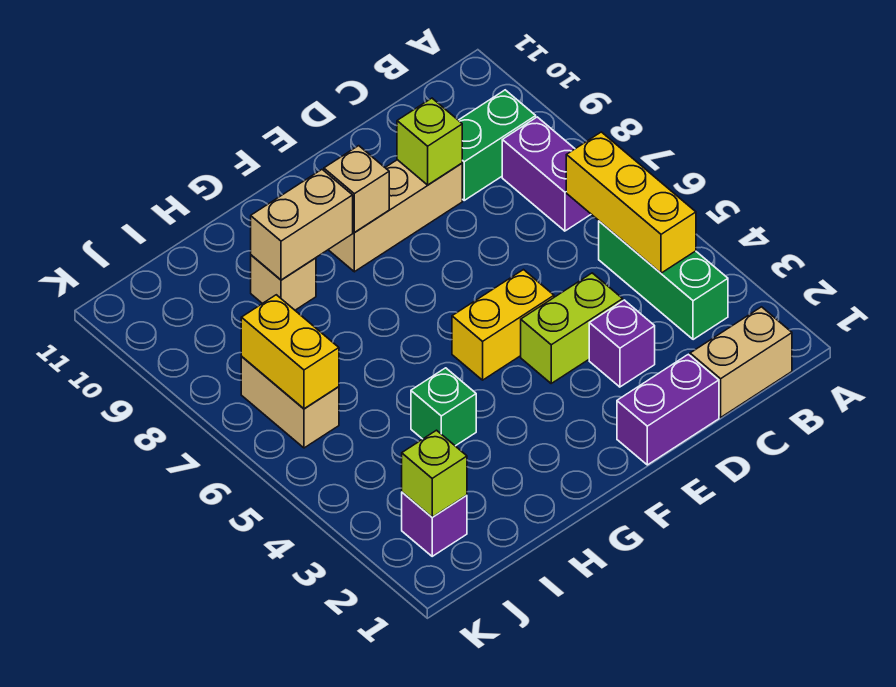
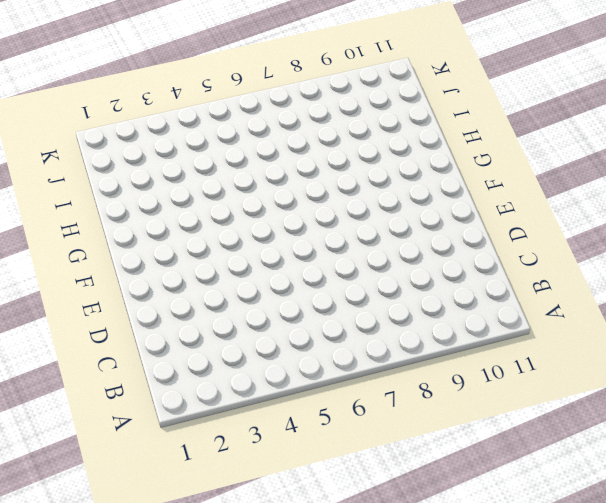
none -> tan 1x2 brick [690,307,792,417]
none -> green 1x3 brick [599,221,728,340]
none -> purple 1x2 brick [502,117,591,231]

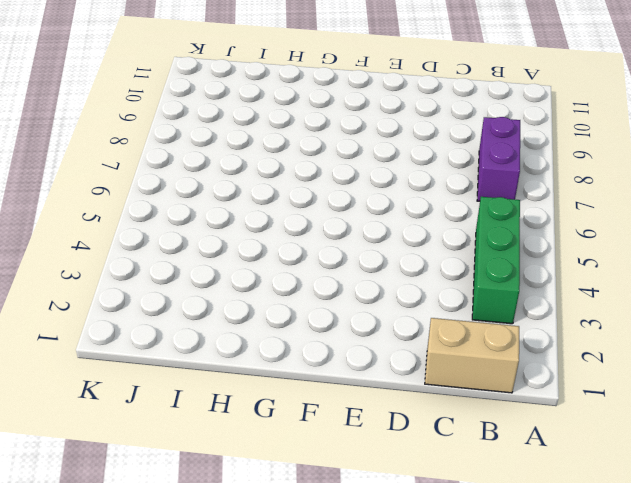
none -> green 1x2 brick [459,90,536,200]
none -> purple 1x2 brick [617,354,719,465]
none -> purple 1x1 brick [589,300,655,387]

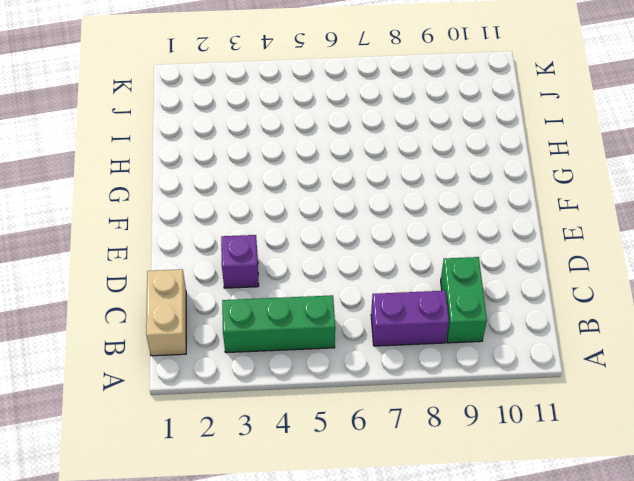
none -> purple 1x2 brick [617,354,719,465]
none -> lime 1x2 brick [521,273,623,383]
none -> tan 1x3 brick [328,160,462,272]

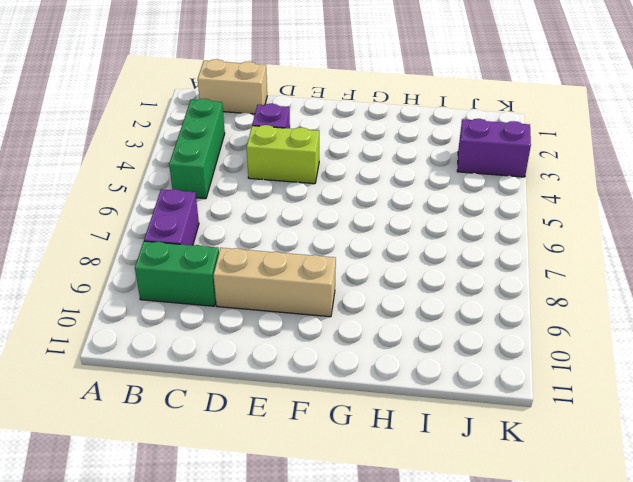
purple 1x2 brick [457,119,531,177] -> purple 1x2 brick moved to [617,354,719,465]
none -> yellow 1x2 brick [452,270,554,380]
none -> green 1x1 brick [411,368,476,446]
none -> tan 1x1 brick [251,255,316,310]

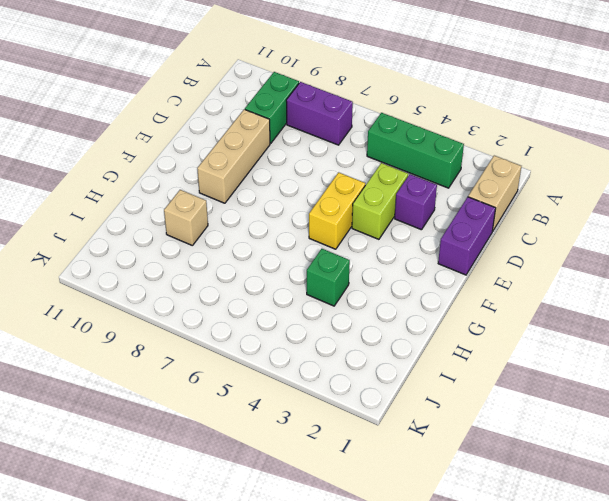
none -> purple 1x1 brick [402,492,467,556]
none -> tan 1x2 brick [241,357,339,448]
none -> yellow 1x3 brick [566,132,696,273]

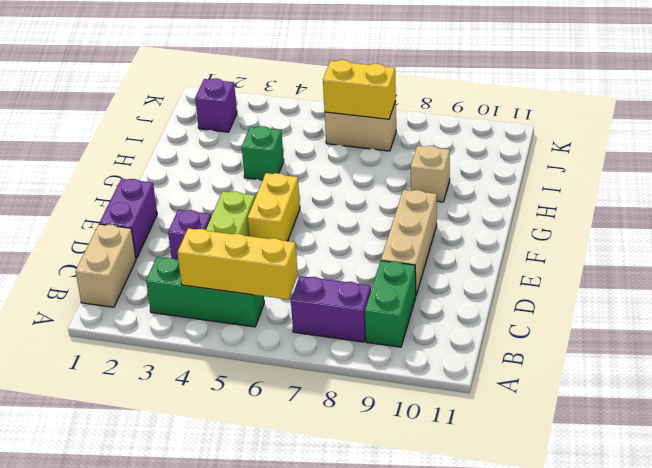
none -> lime 1x1 brick [397,98,462,185]
none -> tan 1x1 brick [324,146,389,233]
none -> tan 1x2 brick [251,170,353,280]

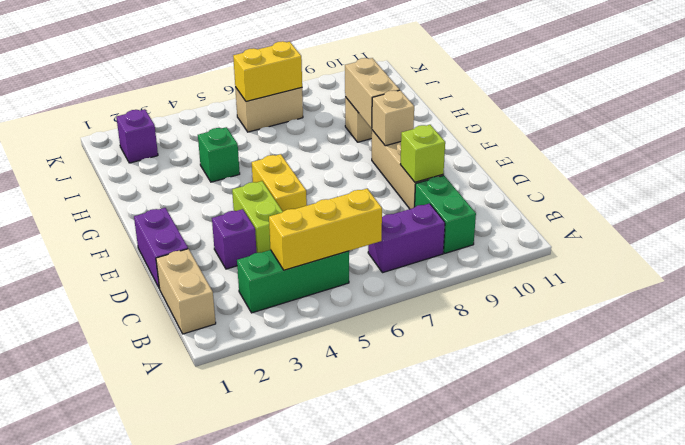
none -> lime 1x1 brick [402,430,467,517]

